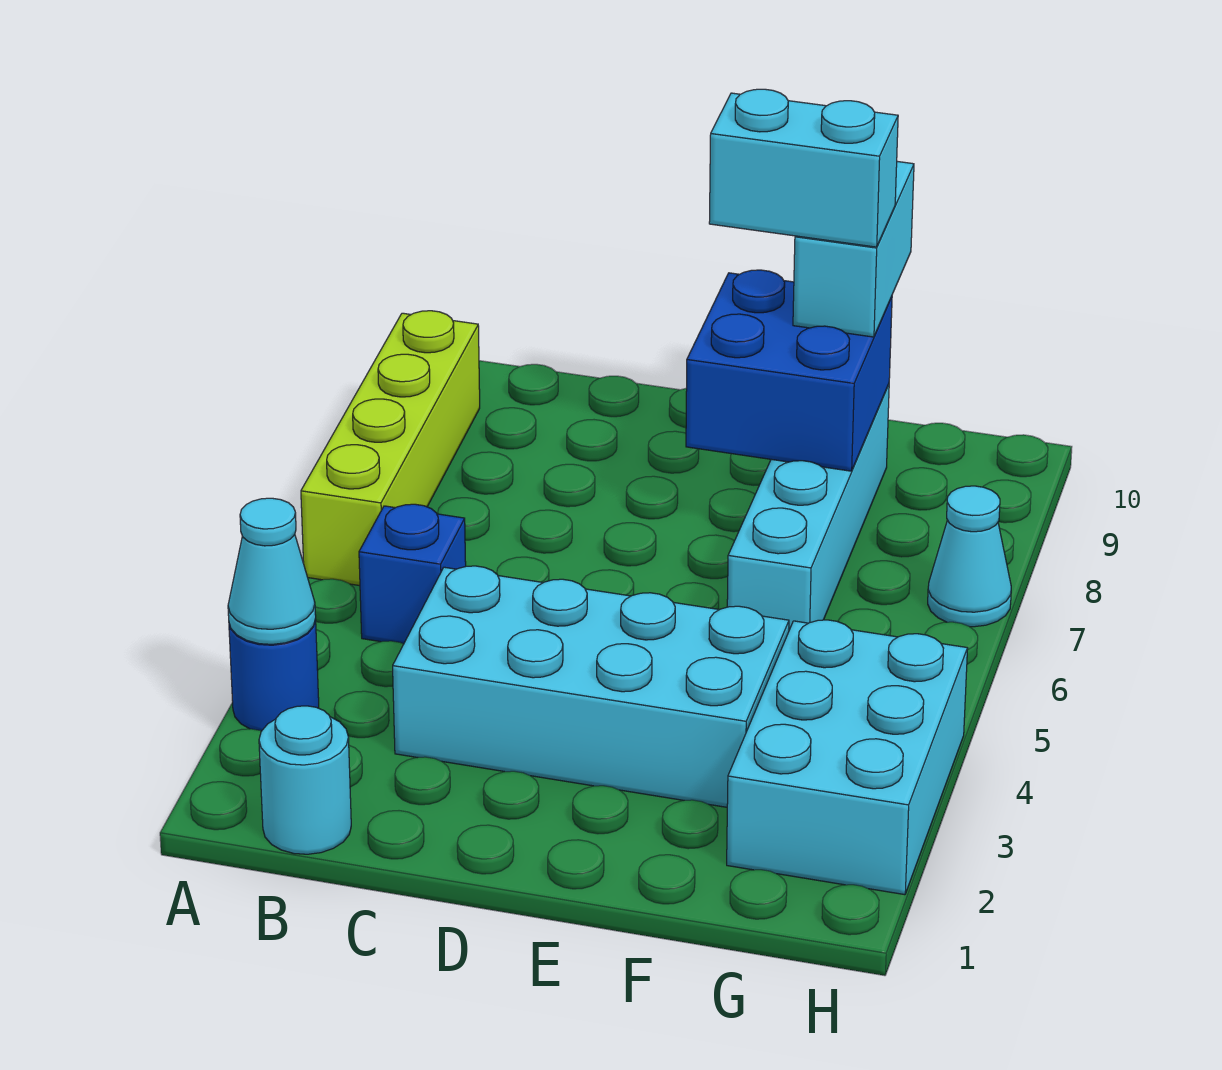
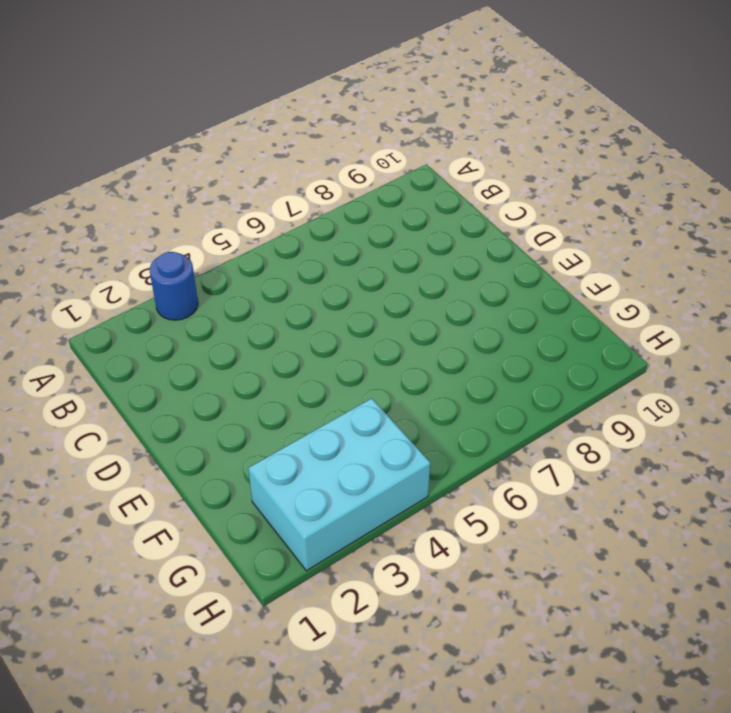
none -> lime 1x4 brick [301,311,480,586]
none -> cyan 1x1 round brick [259,706,351,854]
none -> blue 1x1 brick [359,504,466,644]

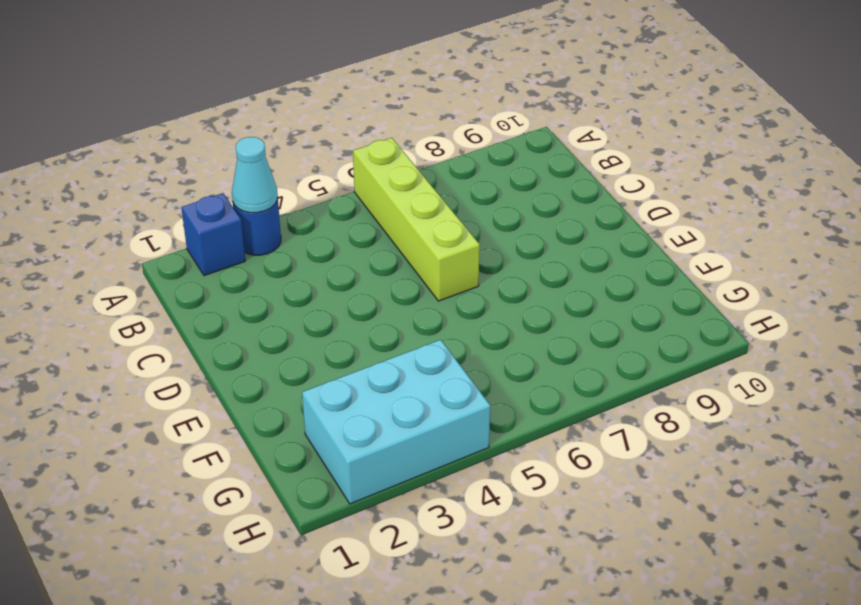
blue 1x1 brick [181,193,245,276] -> blue 1x1 brick moved to [359,504,466,644]
lime 1x4 brick [353,138,480,301] -> lime 1x4 brick turned to [301,311,480,586]
none -> cyan 1x1 round brick [259,706,351,854]
none -> cyan 2x4 brick [393,566,789,807]
none -> cyan 1x4 brick [727,385,889,630]

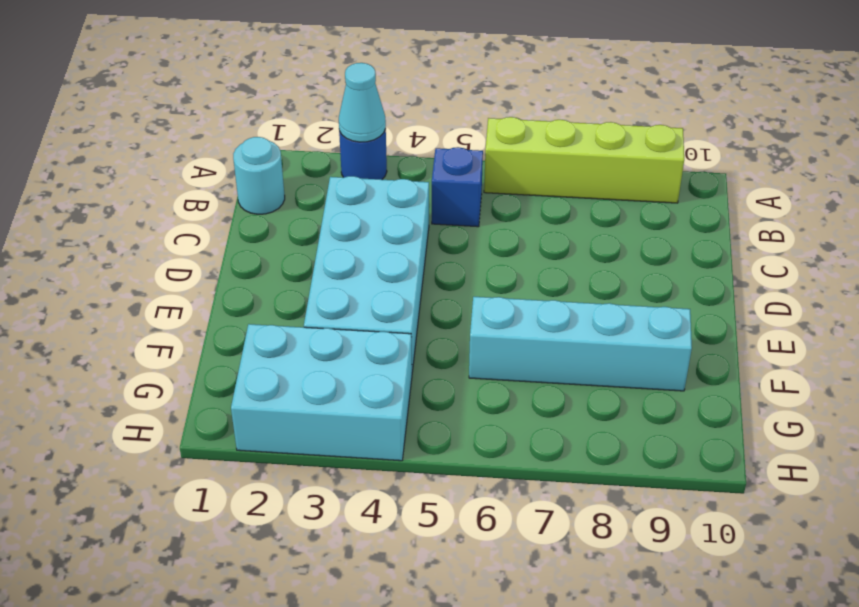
none -> cyan 1x1 cone [928,486,1011,627]
none -> blue 2x2 brick [686,270,892,471]
none -> cyan 1x2 brick [793,161,914,337]

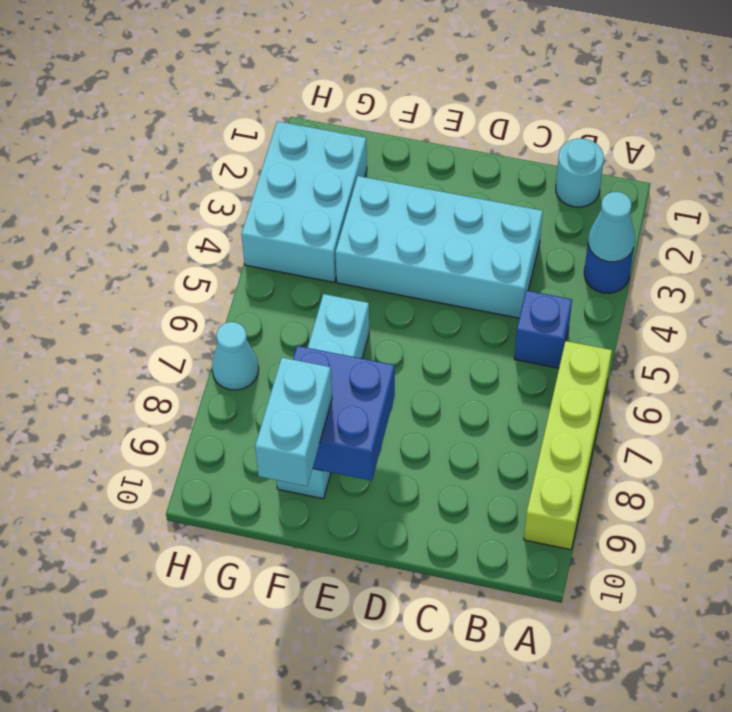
none -> cyan 1x2 brick [709,89,898,247]

